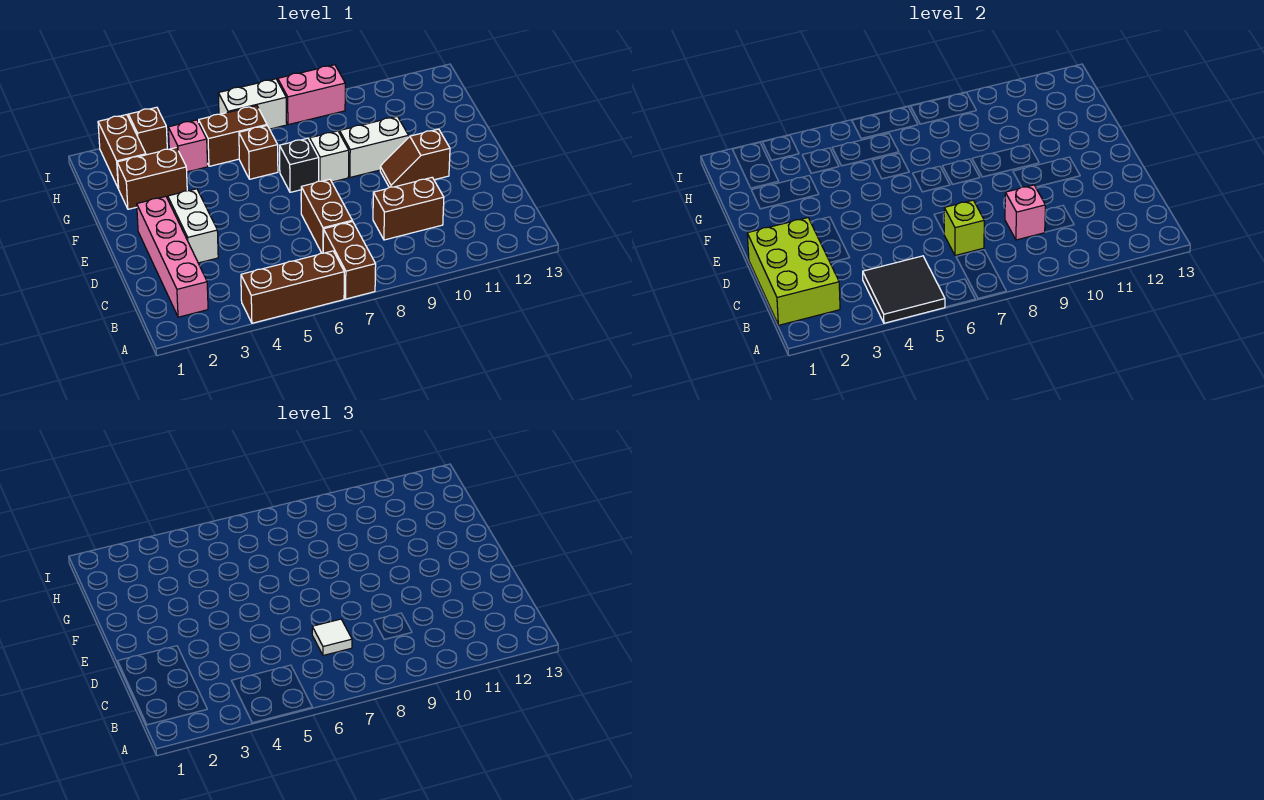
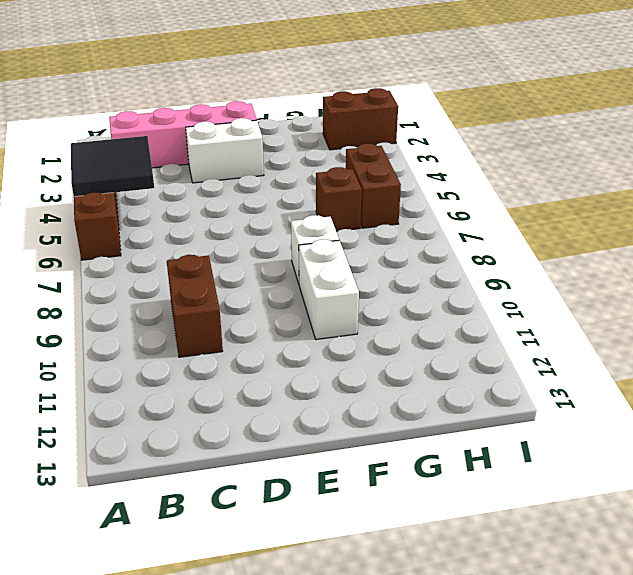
none -> brown 1x2 brick [323,221,376,299]
none -> brown 1x2 brick [301,179,352,253]
none -> brown 1x2 slope [380,129,450,187]

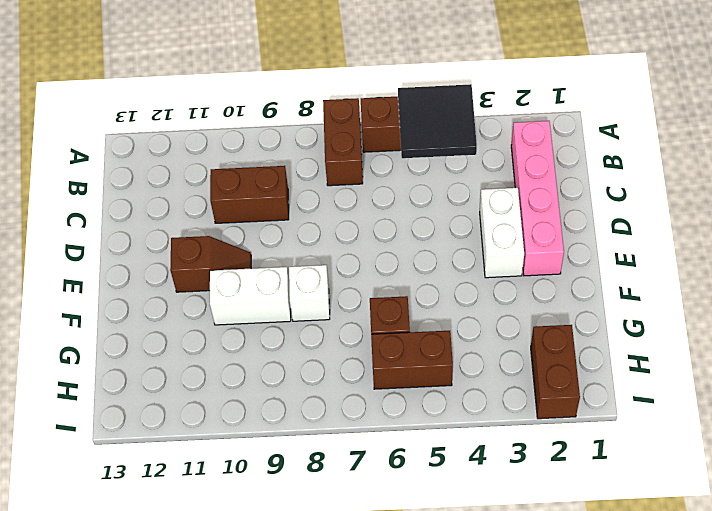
none -> brown 1x2 brick [301,179,352,253]
none -> black 1x1 brick [280,138,319,192]
none -> brown 1x2 brick [117,147,187,209]

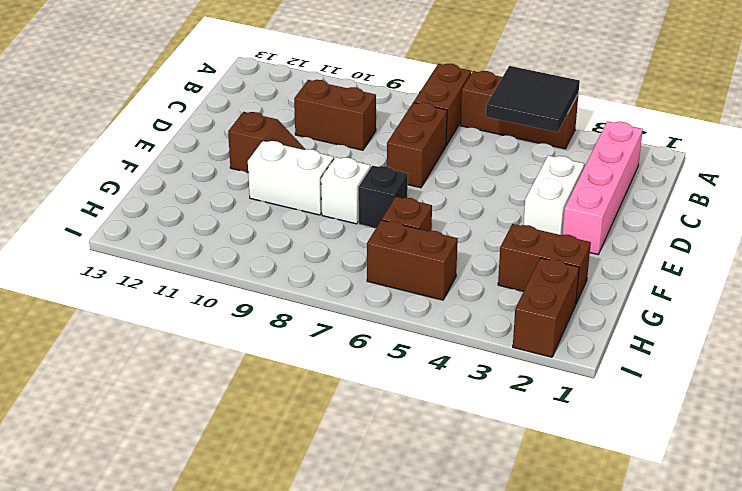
none -> pink 1x1 brick [168,120,208,172]
none -> brown 1x1 brick [128,107,167,155]
none -> white 1x2 brick [218,79,287,129]

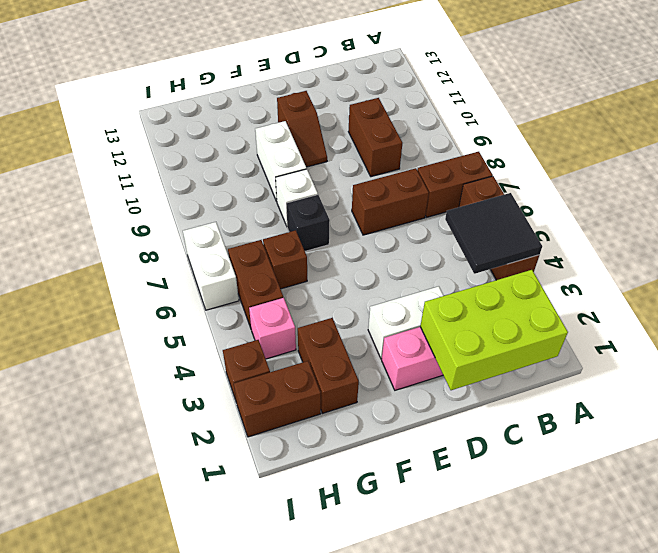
none -> pink 1x2 brick [278,65,345,125]
none -> lime 1x1 brick [944,200,984,255]
none -> pink 1x1 brick [1005,185,1045,240]

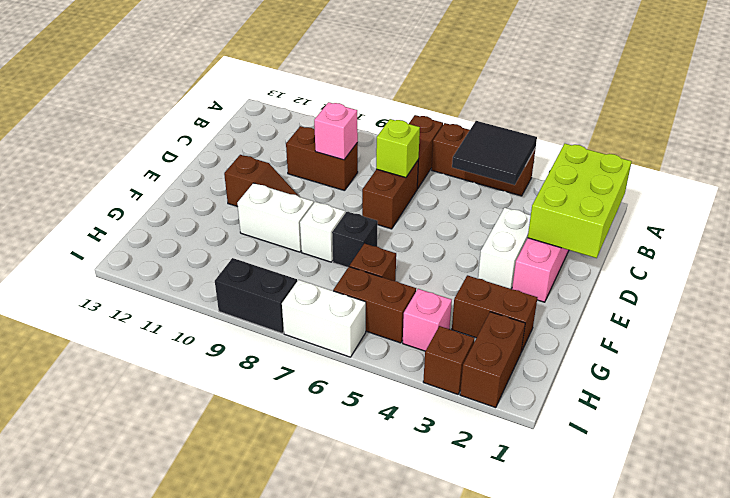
black 1x2 brick [215,258,297,333] -> pink 1x2 brick [278,65,345,125]
none -> white 1x1 tile [312,619,352,655]

